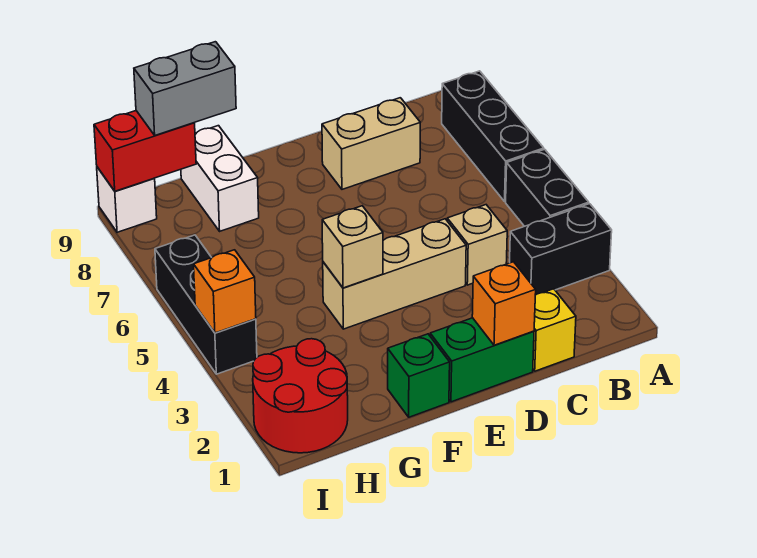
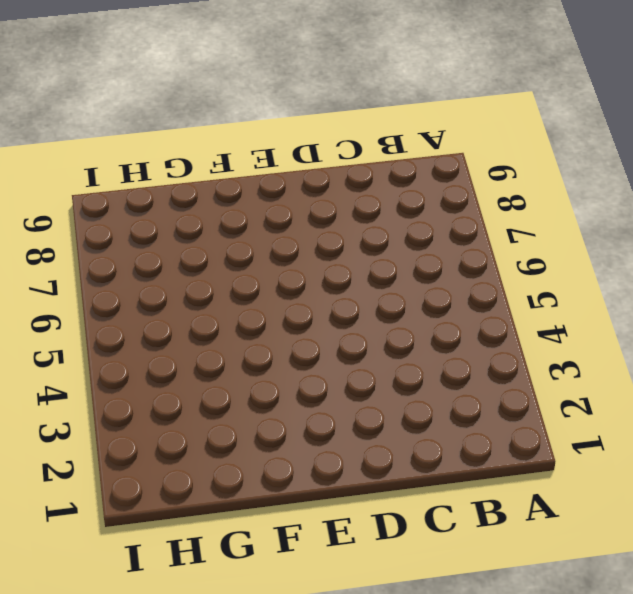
none -> black 1x2 brick [510,204,612,295]
none -> black 1x2 brick [506,149,589,226]
none -> black 1x3 brick [442,71,544,201]

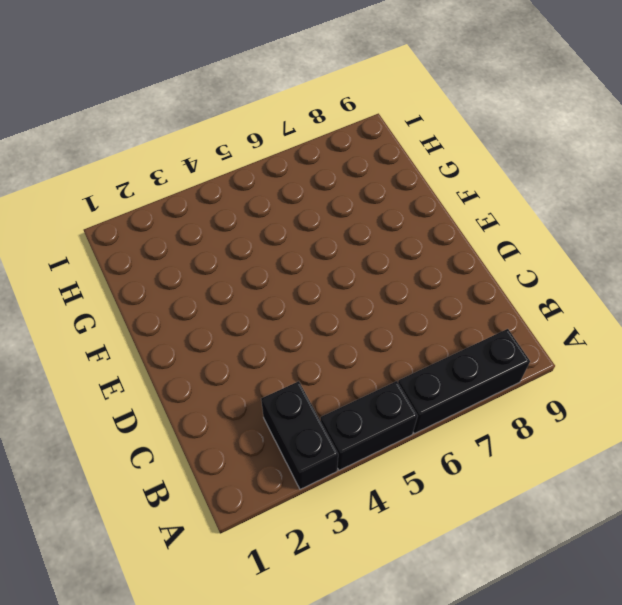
none -> yellow 1x1 brick [533,289,576,371]
none -> tan 1x1 brick [447,205,507,285]
none -> tan 1x2 brick [322,98,420,189]

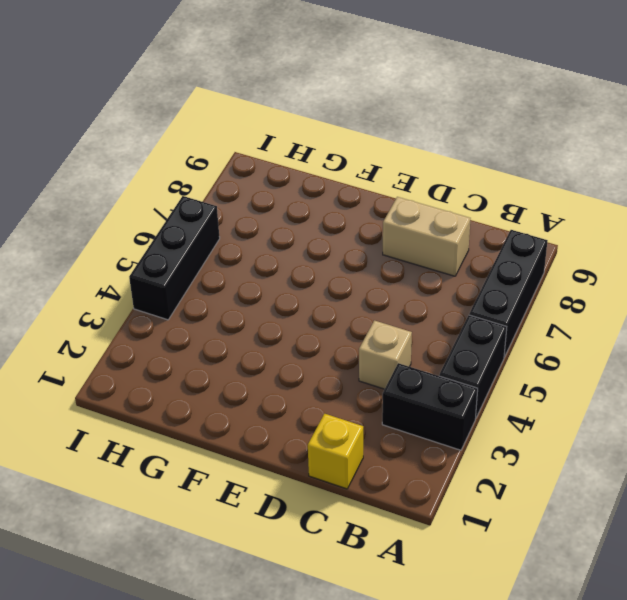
none -> green 1x2 brick [430,318,534,402]
none -> tan 1x3 brick [323,219,466,329]
none -> green 1x1 brick [388,334,450,417]

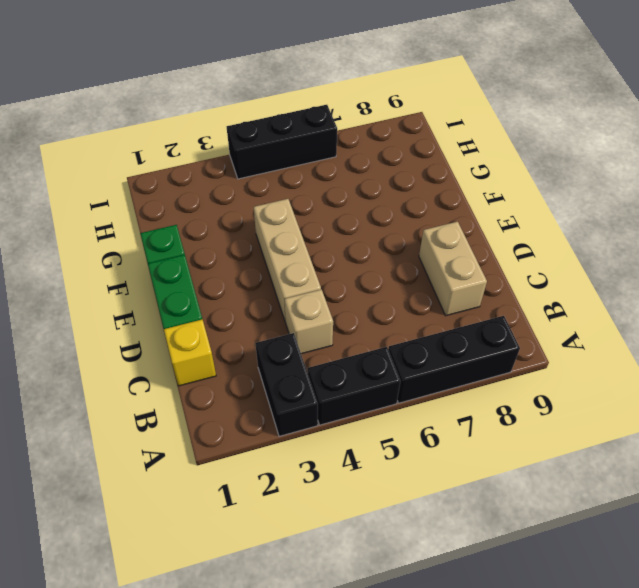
none -> white 1x2 brick [181,126,259,231]
none -> red 2x2 round brick [253,339,348,453]
none -> white 1x1 brick [97,167,157,232]

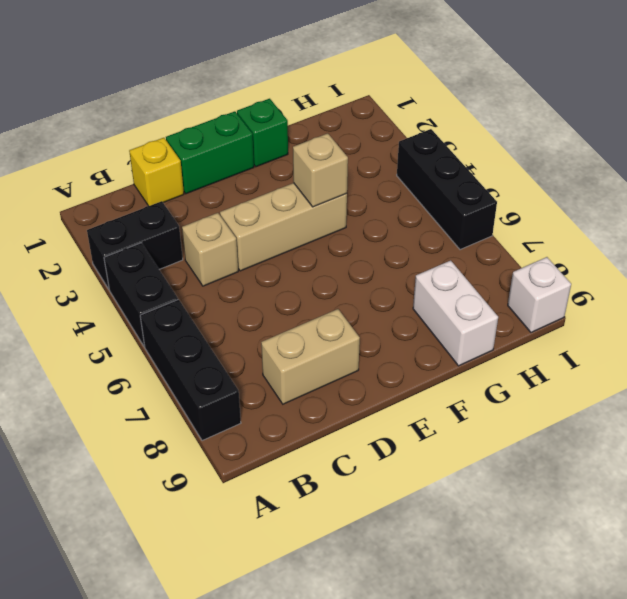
none -> red 2x2 round brick [253,339,348,453]
none -> orange 1x1 brick [472,262,536,345]
none -> red 1x2 brick [94,111,196,191]

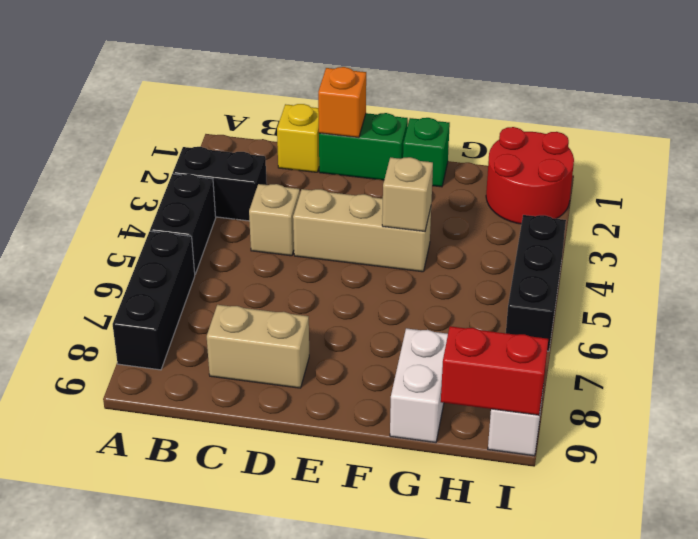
none -> orange 1x1 brick [194,250,256,333]
none -> grey 1x2 brick [134,42,236,135]

